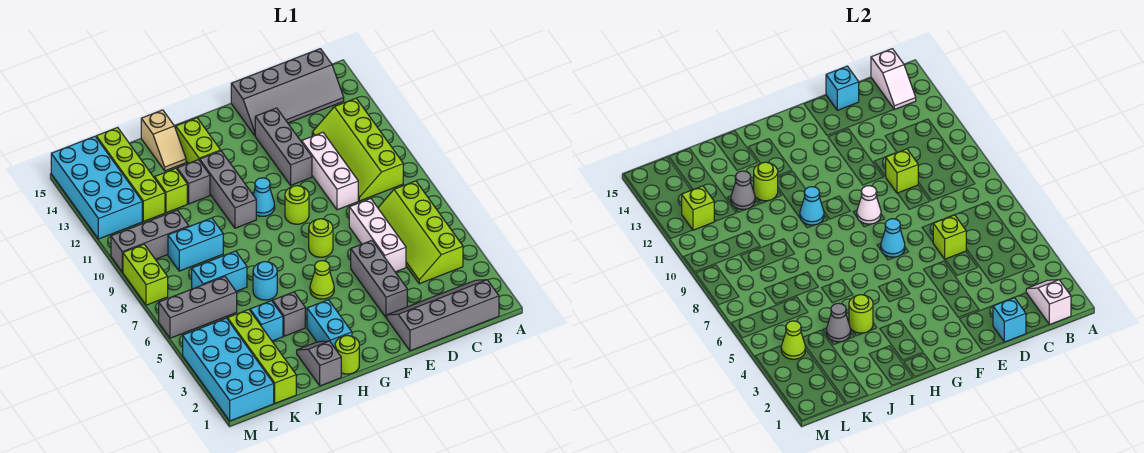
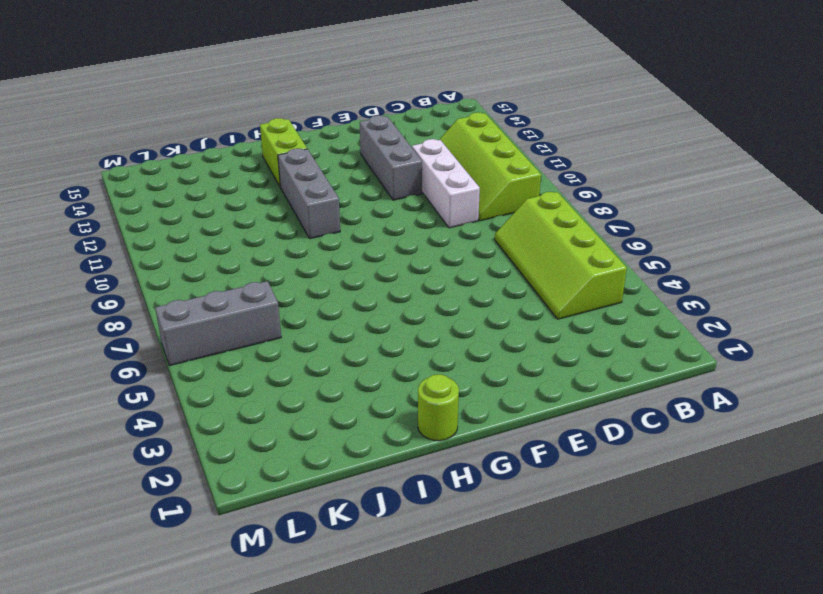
none -> grey 2x4 slope [387,280,499,351]
none -> grey 2x4 slope [231,49,344,135]
none -> white 1x3 brick [349,199,406,272]
none -> grey 1x3 brick [351,241,407,318]

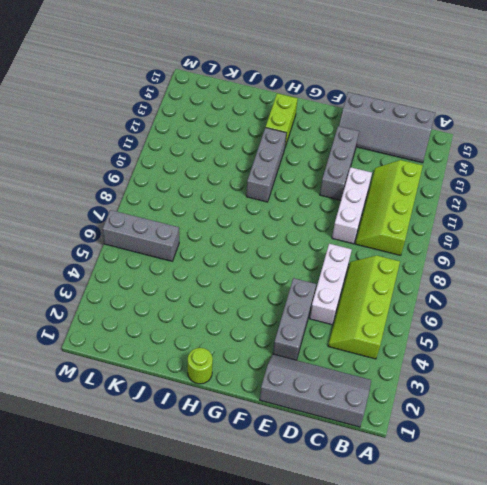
none -> lime 1x1 round brick [309,219,333,257]
none -> lime 1x1 round brick [285,186,309,224]
none -> lime 1x1 cone [310,261,334,299]
none -> cyan 1x1 cone [253,178,275,216]

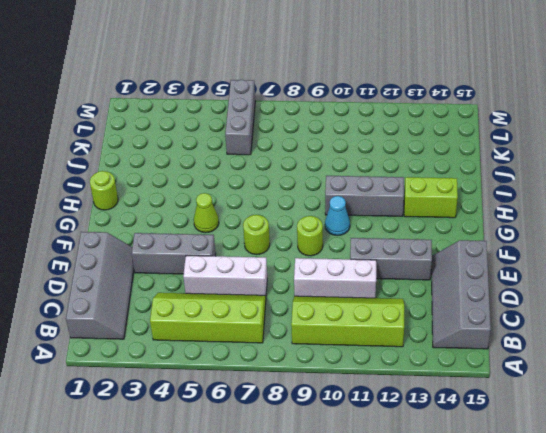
none -> cyan 1x2 brick [307,300,352,348]
none -> grey 1x2 slope [297,341,341,386]
none -> grey 1x1 brick [273,292,305,336]
none -> cyan 1x1 round brick [253,262,277,300]

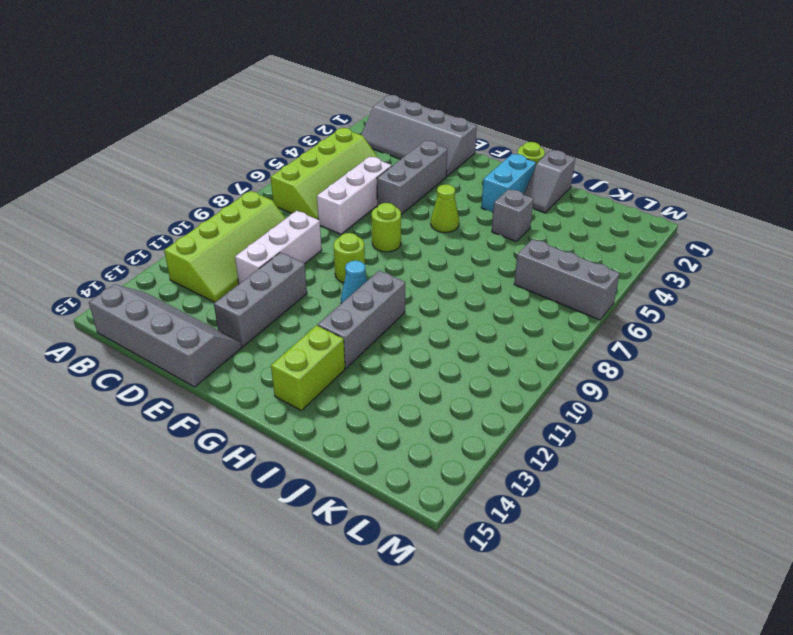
none -> cyan 1x1 round brick [253,262,277,300]
none -> grey 1x1 brick [177,160,210,204]
none -> tan 1x2 slope [141,110,186,171]
none -> cyan 1x1 brick [250,301,283,341]

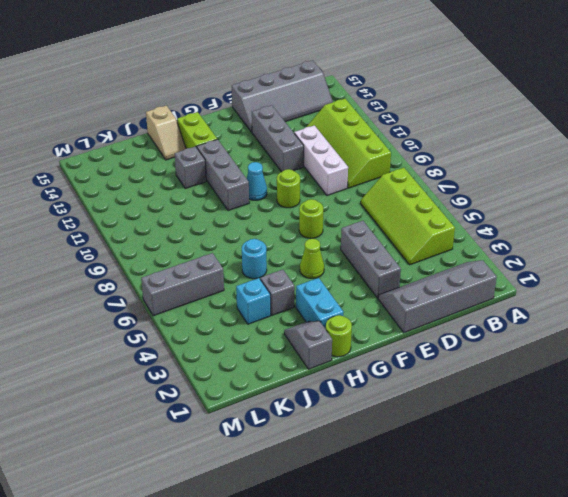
none -> white 1x3 brick [349,199,406,272]
none -> cyan 1x2 brick [192,251,247,291]
none -> cyan 1x2 brick [168,218,223,271]
none -> lime 1x1 brick [155,168,187,213]

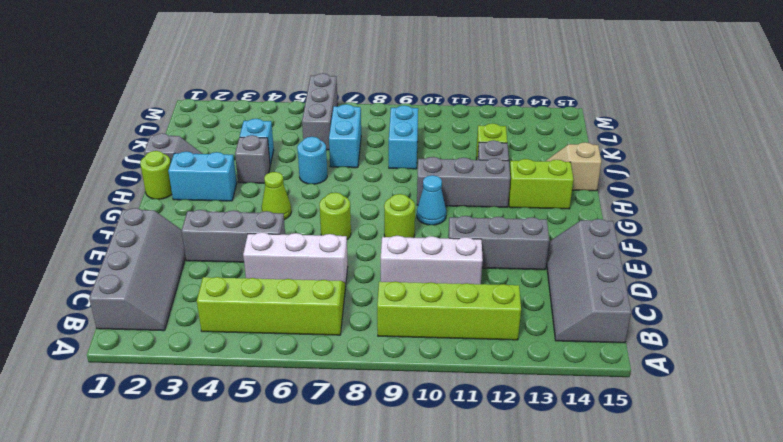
none -> lime 1x4 brick [228,310,296,403]
none -> grey 1x3 brick [111,210,189,272]
none -> lime 1x4 brick [96,127,165,222]
none -> cyan 2x4 brick [183,318,274,421]

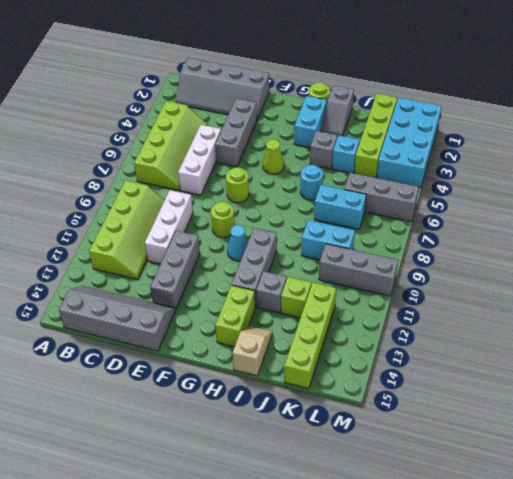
none -> cyan 2x4 brick [51,136,142,239]
none -> lime 1x2 brick [123,244,168,305]
none -> white 1x2 slope [1026,280,1071,325]
none -> white 1x2 slope [871,49,916,110]

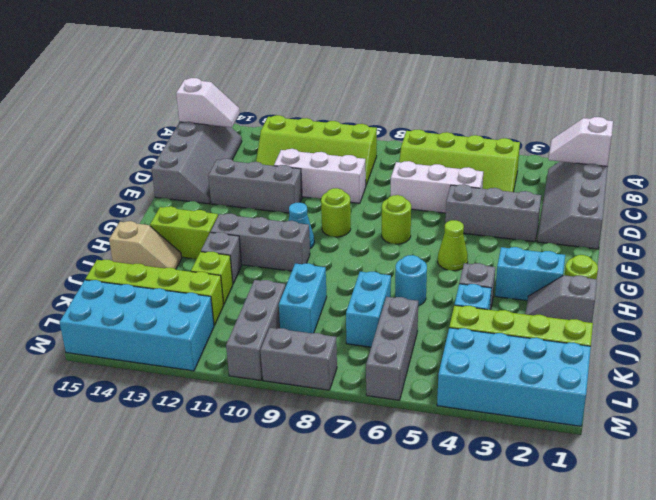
grey 1x2 brick [261,328,337,390] -> lime 1x2 brick [123,244,168,305]
none -> cyan 1x1 brick [993,298,1026,342]
none -> lime 1x1 brick [933,215,966,259]
none -> lime 1x1 brick [885,149,918,193]
none -> cyan 1x1 brick [826,66,859,110]

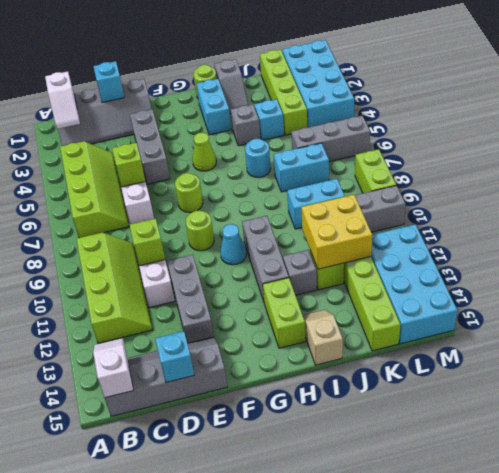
yellow 2x2 brick [301,195,372,269] -> grey 1x1 cone [731,171,755,209]
none -> cyan 1x1 cone [881,219,905,257]
none -> white 1x1 cone [857,186,881,224]
none -> cyan 1x1 cone [800,187,824,225]
none -> lime 1x1 round brick [849,295,873,333]

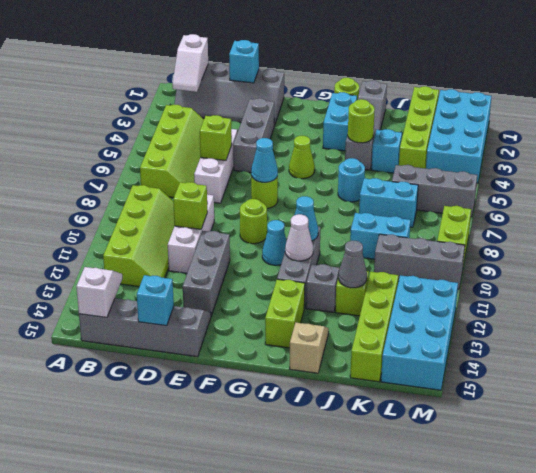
white 1x1 cone [285,214,313,261] -> white 1x1 cone moved to [857,186,881,224]
none -> lime 1x1 round brick [754,162,778,201]
none -> grey 1x1 cone [827,303,851,342]
none -> lime 1x1 cone [781,321,805,359]
none -> lime 1x1 brick [682,186,714,230]

